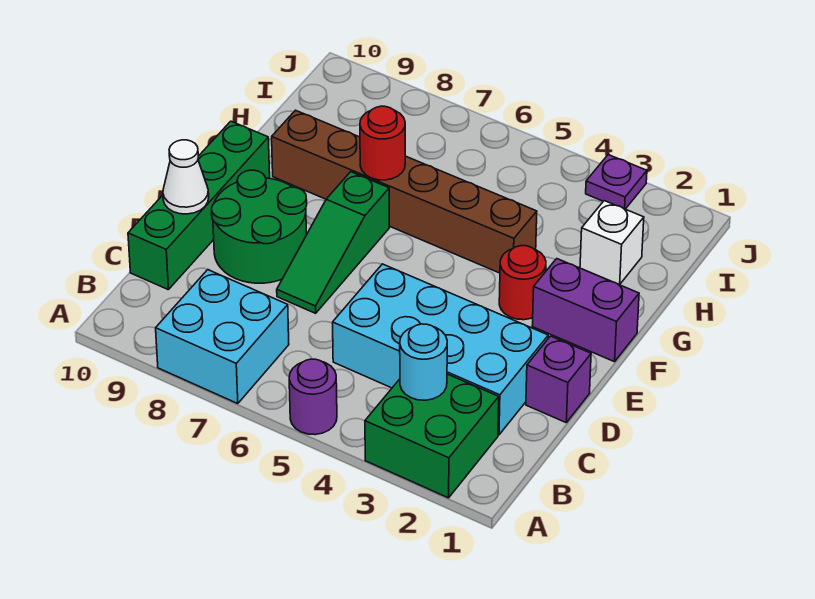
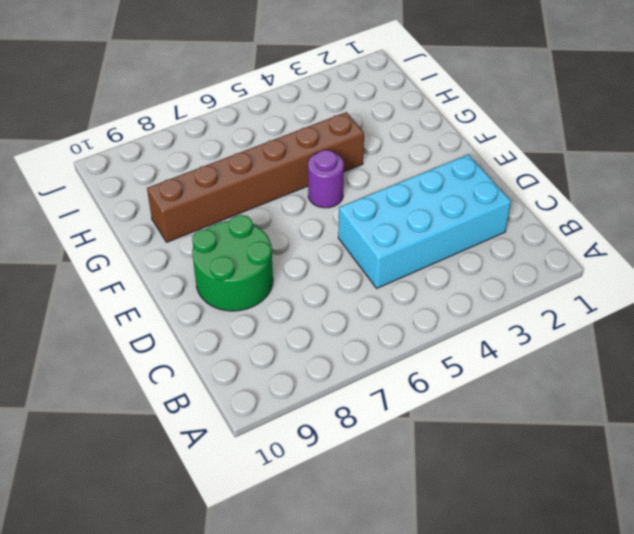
purple 1x1 round brick [308,150,344,208] -> purple 1x1 round brick moved to [289,359,337,435]
none -> green 2x2 brick [365,374,499,498]
none -> cyan 2x2 brick [156,270,289,404]
none -> green 1x4 brick [128,121,270,289]

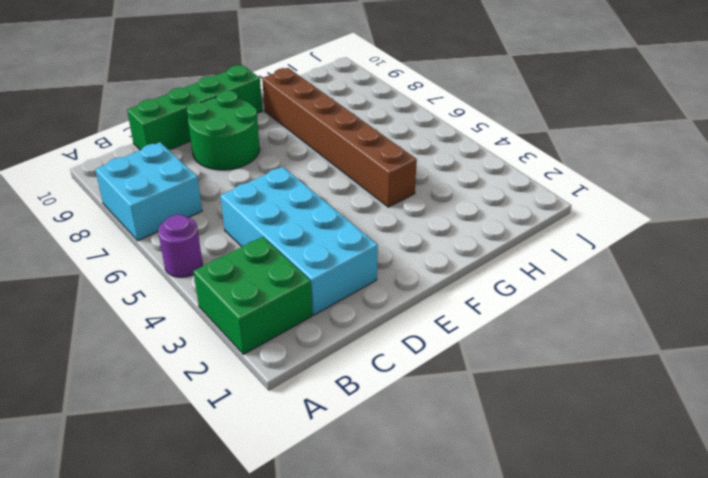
none -> purple 1x1 brick [526,336,591,422]
none -> green 1x3 slope [277,172,389,313]
none -> purple 1x2 brick [532,259,639,362]

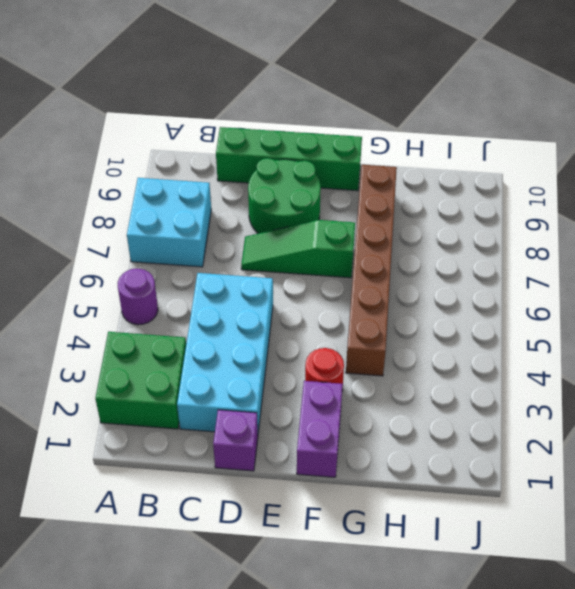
none -> white 1x1 brick [580,201,644,285]
none -> purple 1x1 plate [586,155,647,209]
none -> cyan 1x1 round brick [400,324,447,400]

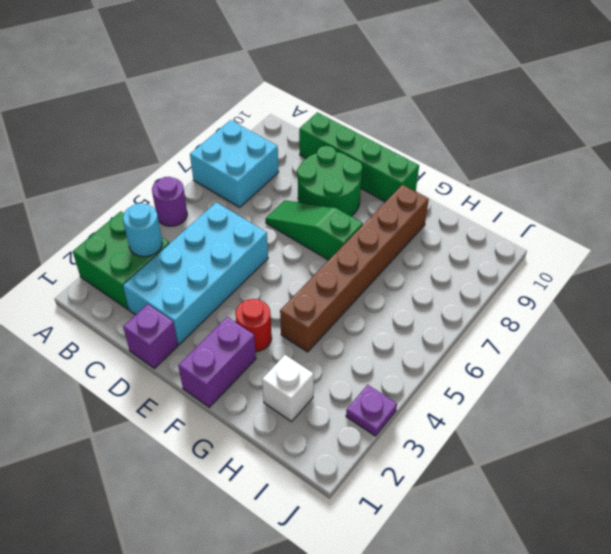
none -> white 1x1 cone [163,140,209,214]
none -> red 1x1 round brick [360,106,405,180]

